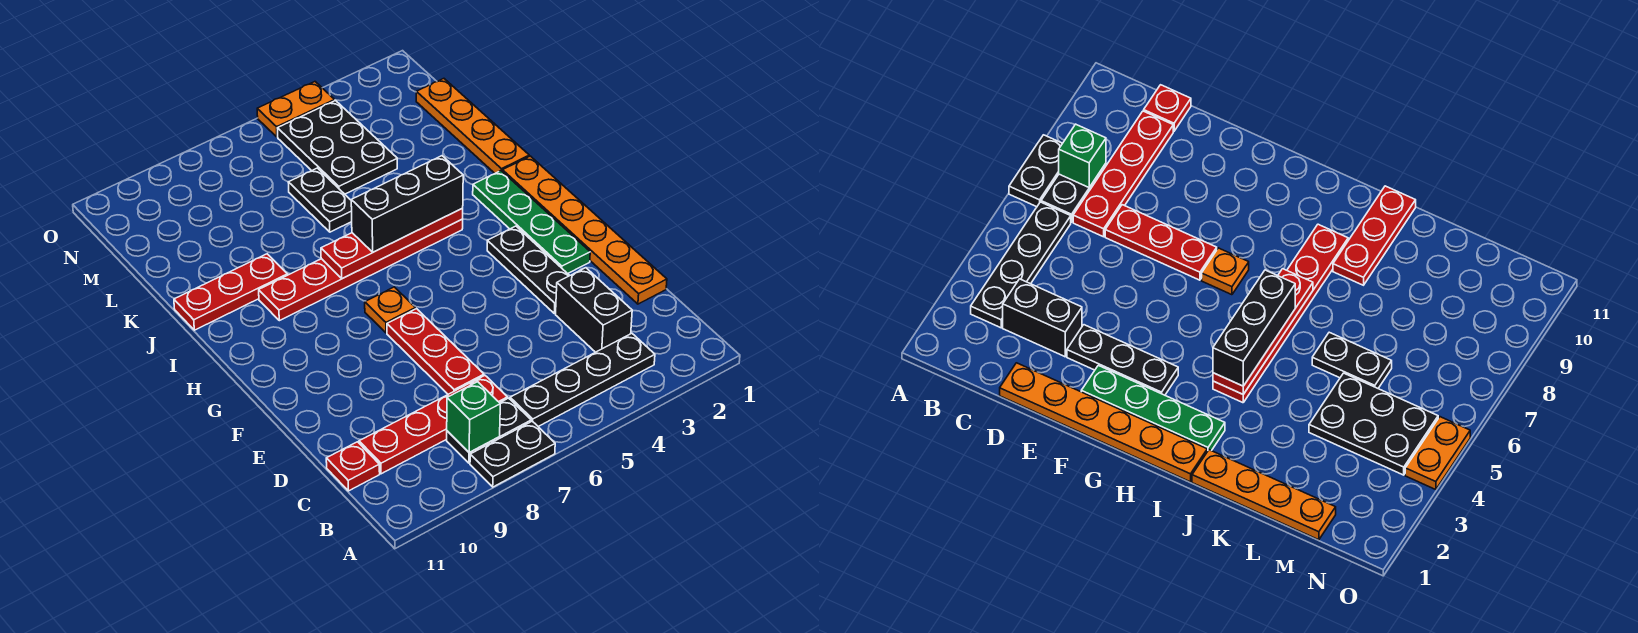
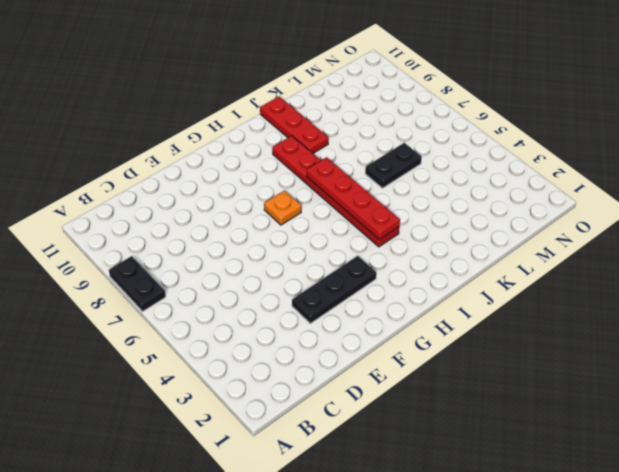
none -> black 1x4 plate [510,333,655,427]
none -> black 1x2 plate [447,398,531,463]
none -> black 1x2 brick [556,268,632,352]

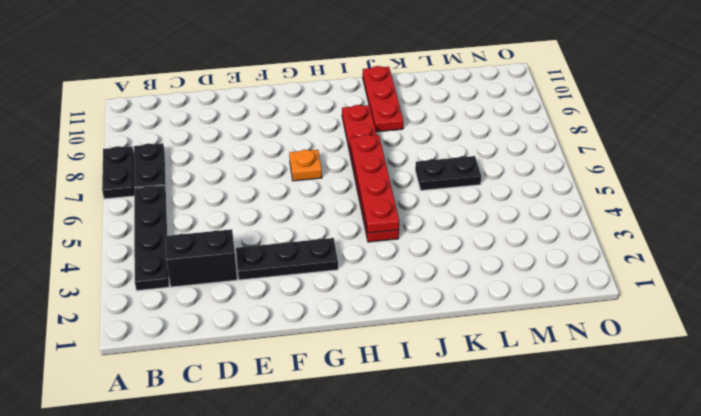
none -> red 1x4 plate [359,376,507,474]
none -> red 1x1 plate [326,442,380,491]
none -> orange 1x6 plate [502,156,667,304]

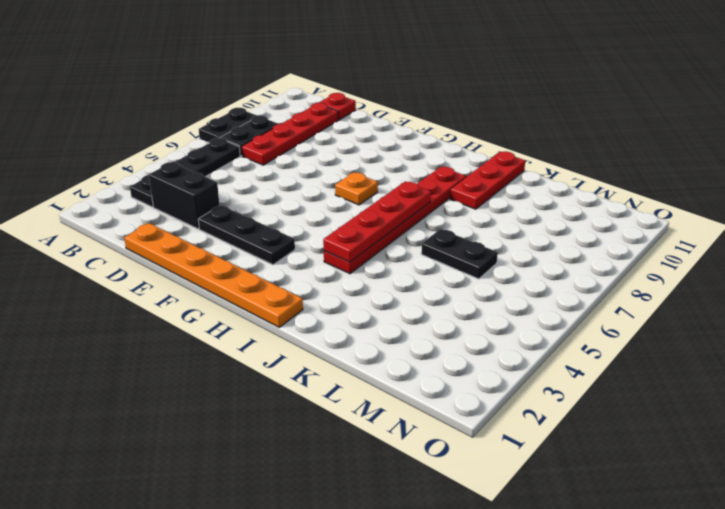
none -> red 1x3 plate [387,309,484,394]
none -> green 1x4 plate [473,171,590,274]
none -> orange 1x4 plate [416,79,529,173]

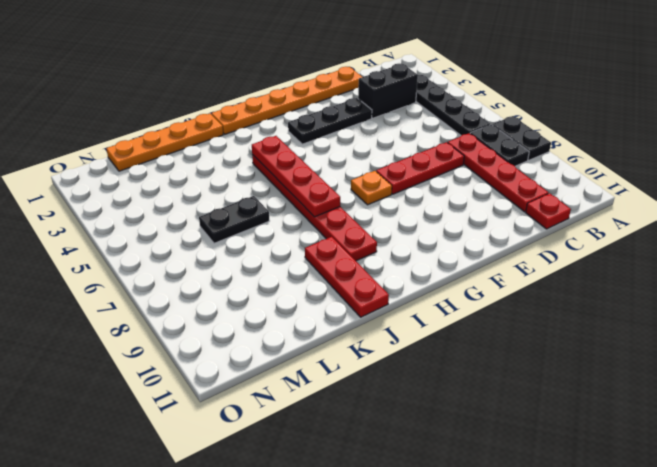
none -> green 1x4 plate [473,171,590,274]
none -> black 2x3 plate [278,101,397,194]
none -> orange 1x2 plate [257,82,335,137]

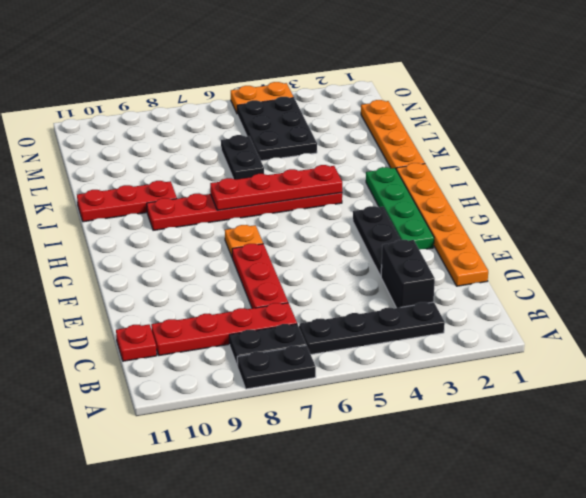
none -> green 1x1 brick [447,382,500,452]
none -> black 1x3 brick [351,156,463,252]

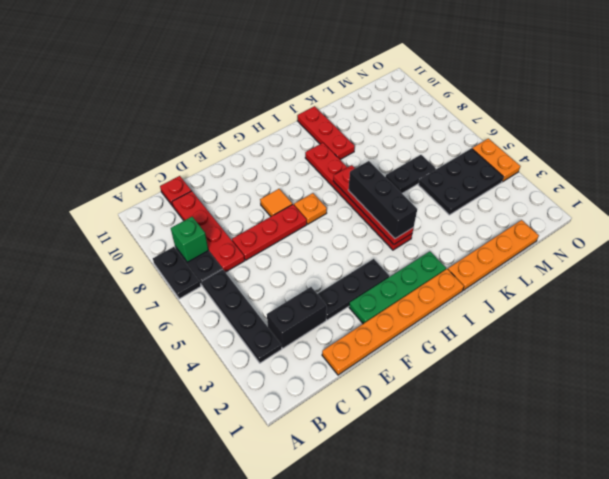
orange 1x1 tile [260,189,292,216] -> none

